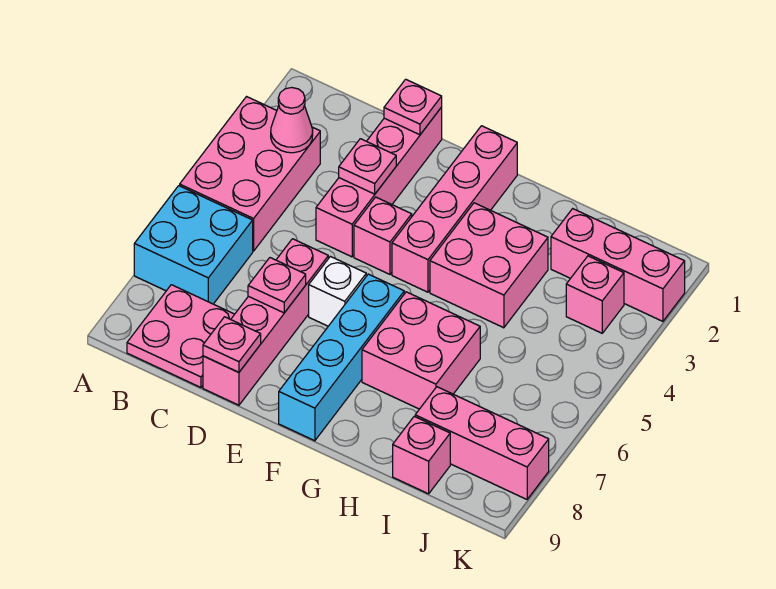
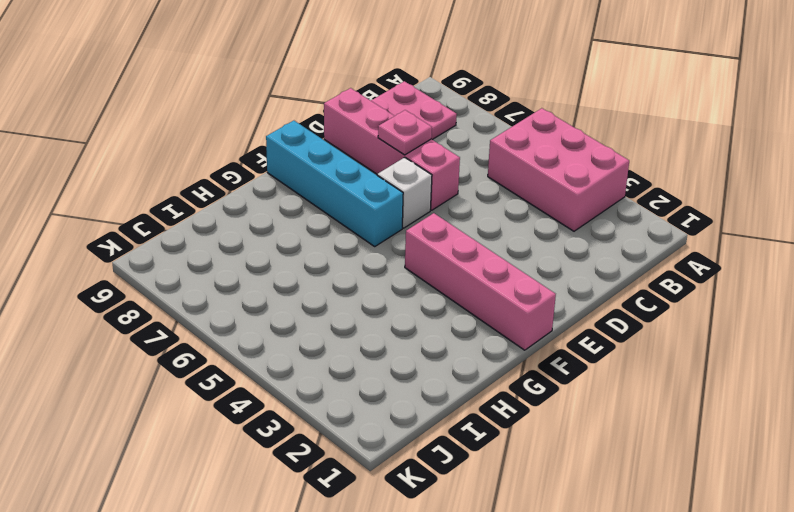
none -> cyan 2x2 brick [134,186,253,304]
none -> pink 1x4 brick [316,107,442,257]
none -> pink 1x1 brick [354,197,412,274]

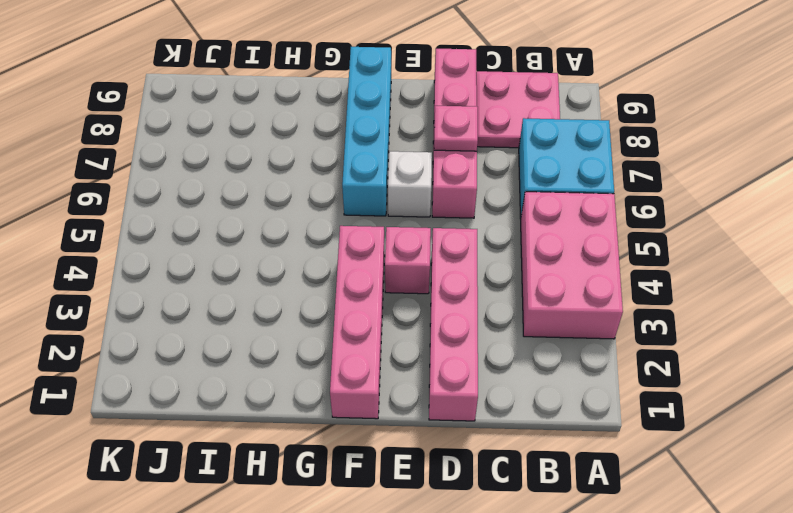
none -> pink 2x2 brick [430,203,548,328]
none -> pink 2x2 brick [362,292,480,409]
none -> pink 1x3 brick [551,209,685,321]

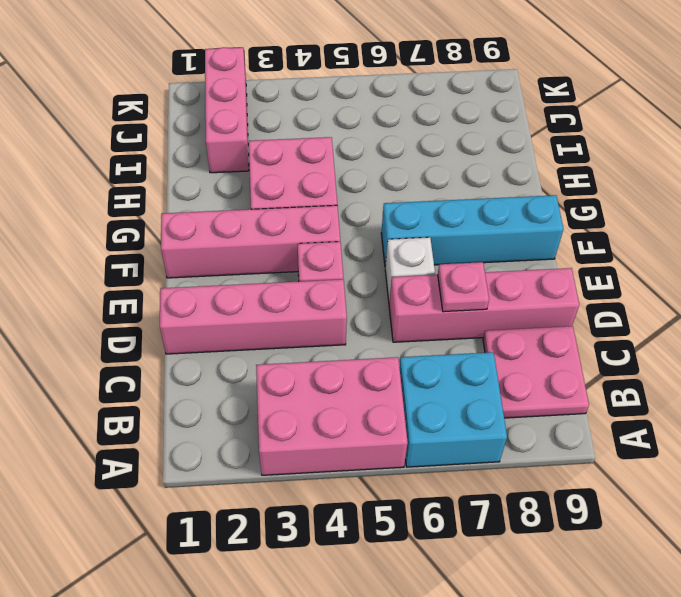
none -> pink 2x2 brick [362,292,480,409]
none -> pink 1x3 brick [415,387,549,499]
none -> pink 1x1 brick [393,416,450,494]

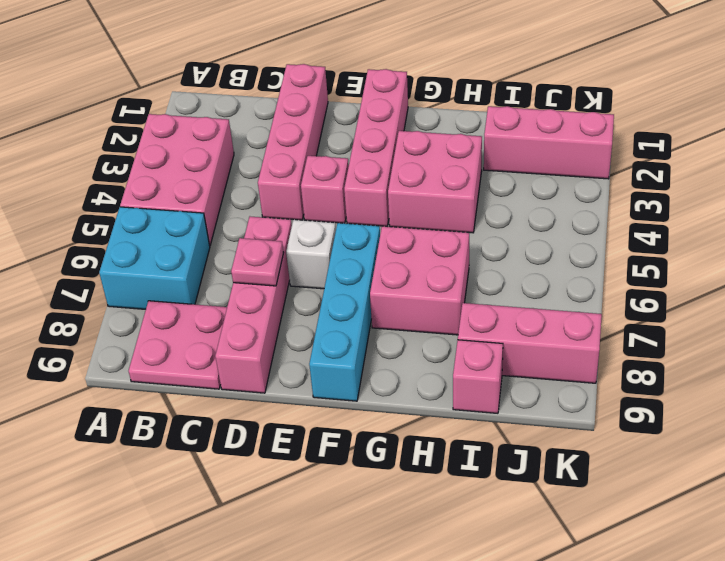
none -> pink 1x1 brick [566,256,624,333]
none -> pink 1x1 cone [271,88,313,153]
none -> pink 1x1 plate [384,79,442,135]

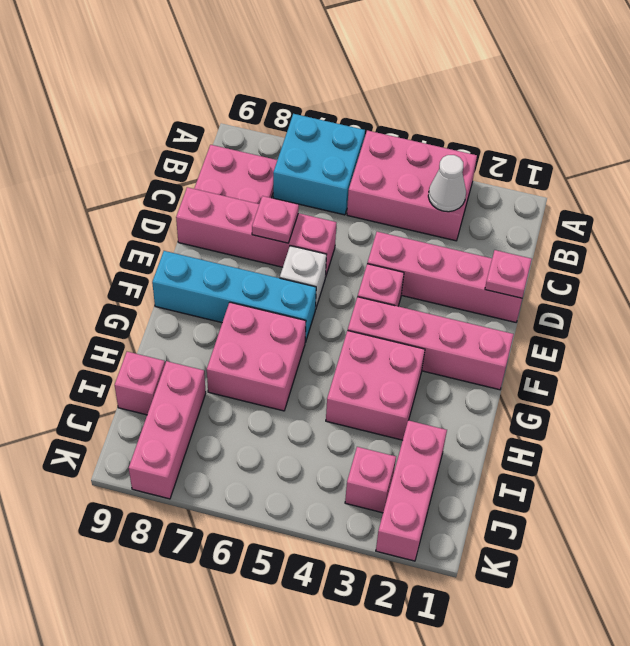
white 1x1 cone [428,155,466,212] -> pink 1x1 cone [271,88,313,153]
none -> pink 1x1 plate [339,139,396,194]
none -> pink 1x1 plate [203,317,261,372]

